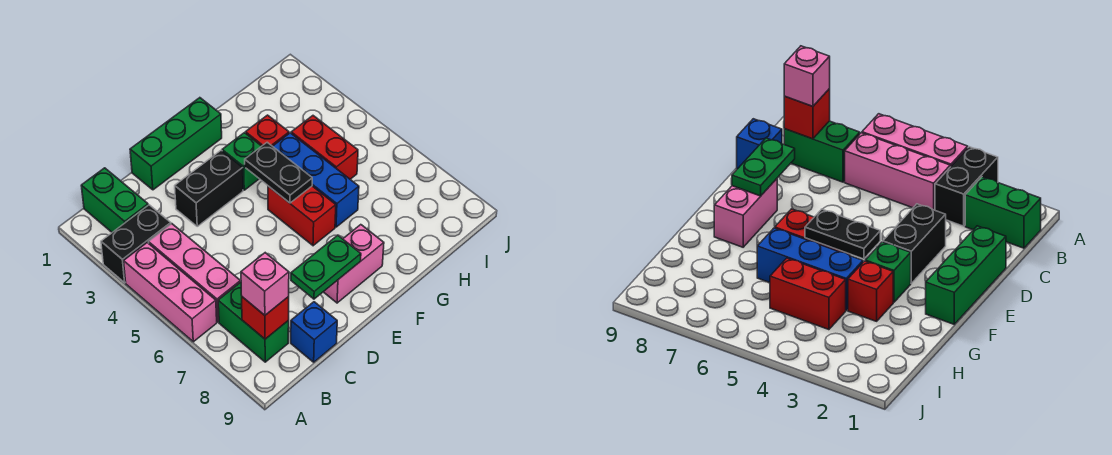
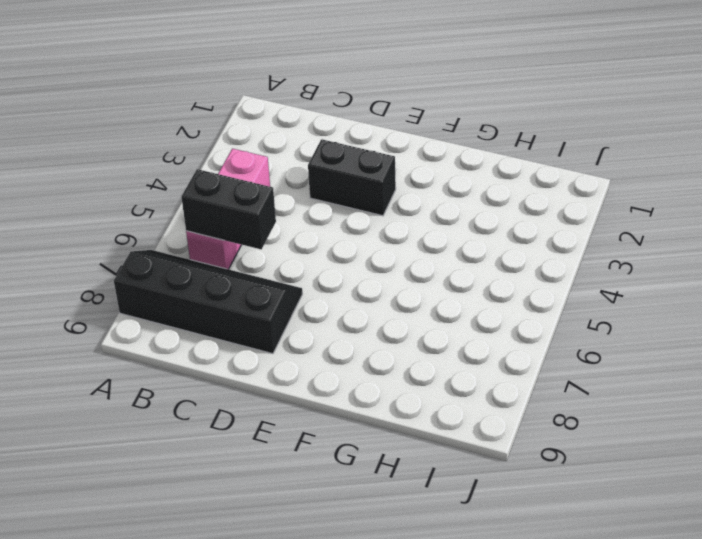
black 2x4 slope [114,250,302,354] -> green 1x2 brick [218,282,289,362]
black 1x2 brick [181,169,276,249] -> black 1x2 brick moved to [101,205,171,283]
none -> pink 1x3 brick [124,243,217,342]
none -> green 1x2 brick [81,168,148,232]
none -> blue 1x1 brick [291,302,337,362]

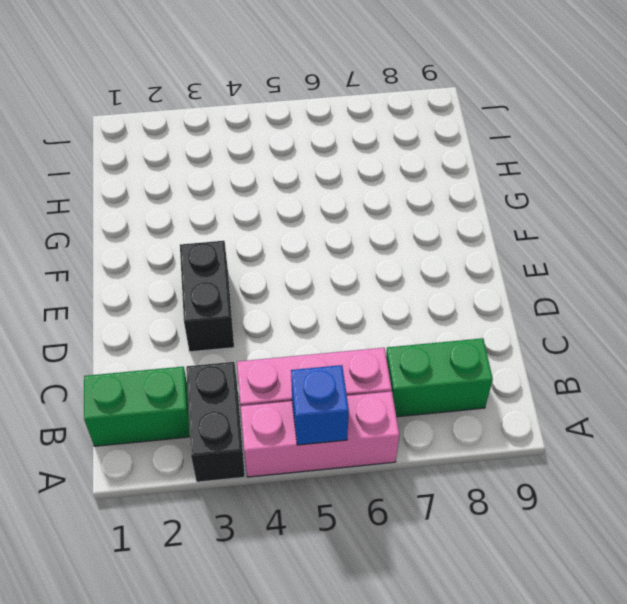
blue 1x1 brick [291,365,349,445] -> blue 1x1 brick moved to [291,302,337,362]
none -> green 1x3 brick [130,98,222,190]
none -> pink 1x2 brick [324,225,384,303]
none -> green 1x1 brick [222,133,261,190]

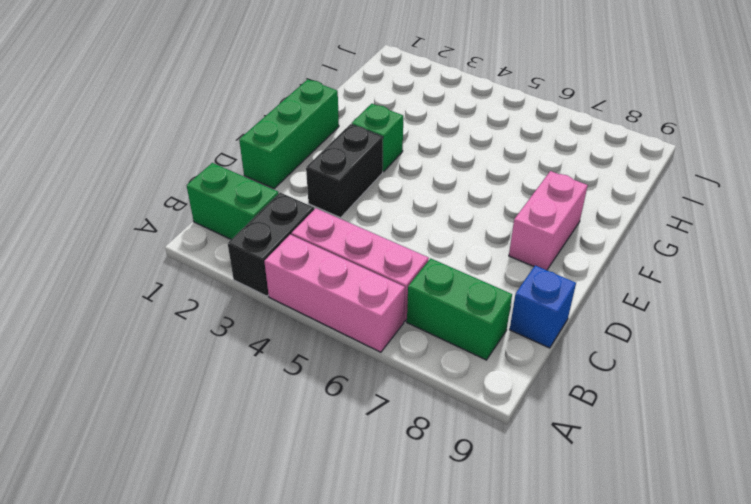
none -> red 1x2 brick [268,186,336,246]
none -> red 1x1 brick [246,115,289,146]
none -> blue 1x3 brick [273,133,359,227]

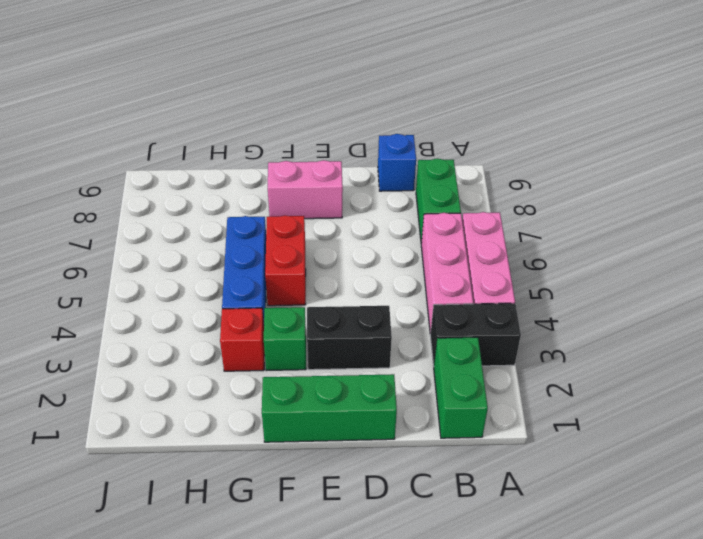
none -> red 1x2 brick [291,116,358,179]
none -> red 1x1 brick [242,297,289,339]
none -> green 1x2 plate [291,235,361,299]

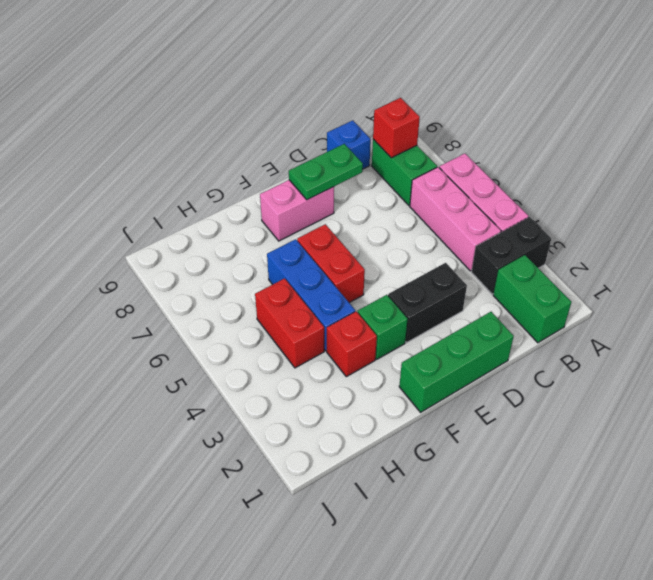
none -> black 1x2 plate [245,142,312,203]
none -> pink 1x1 brick [241,253,289,315]

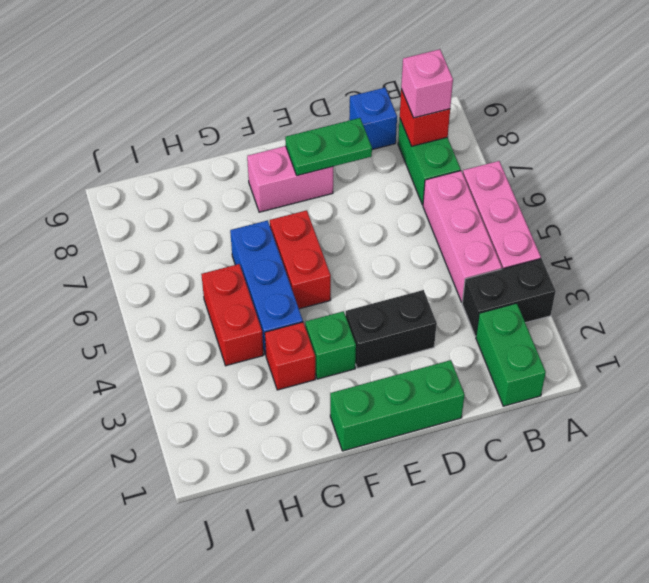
none -> black 1x2 plate [245,142,312,203]

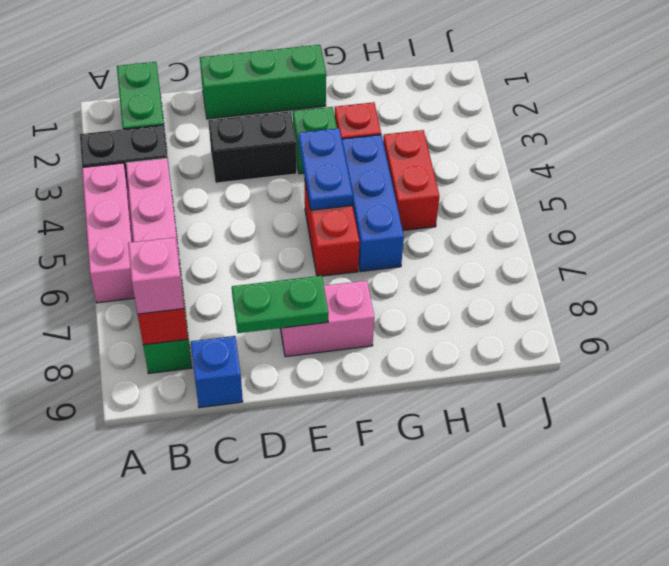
blue 1x2 plate [299,128,353,210] -> black 1x2 plate [245,142,312,203]

